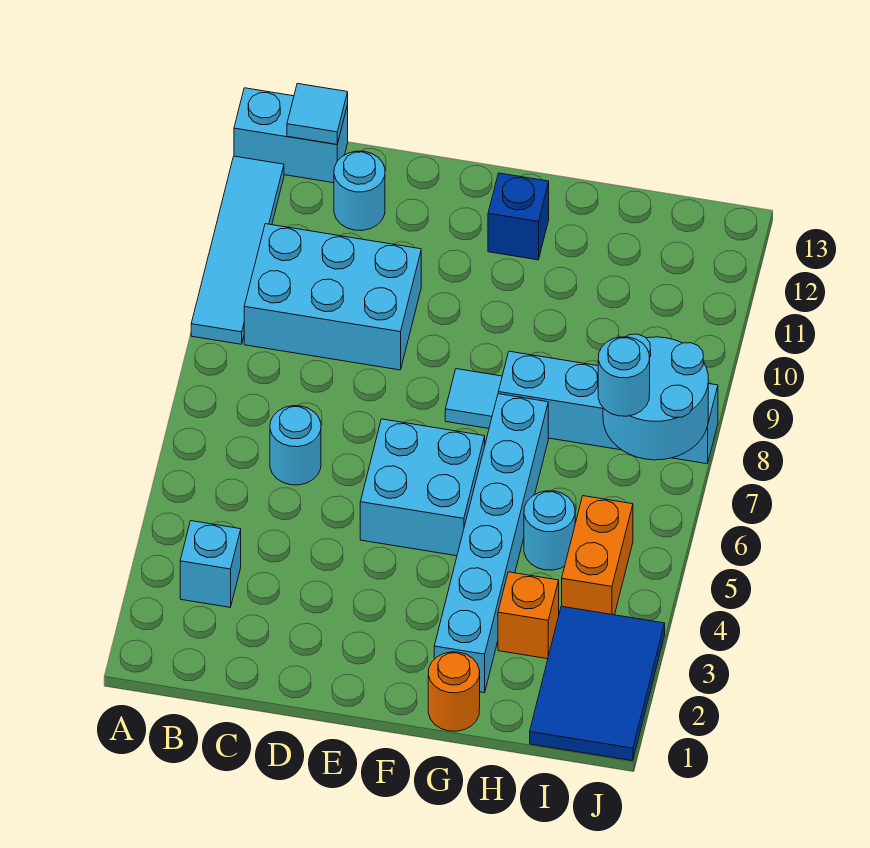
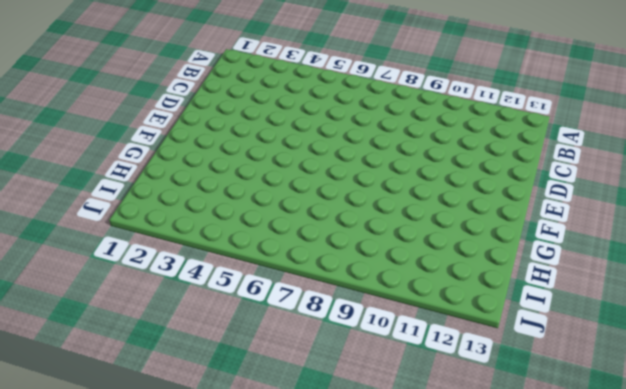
none -> cyan 1x4 tile [191,156,284,344]
none -> cyan 1x2 brick [234,88,348,183]
none -> cyan 1x1 brick [180,521,241,607]

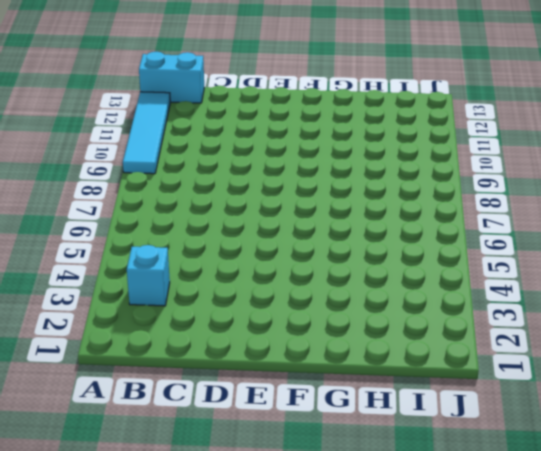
none -> cyan 2x3 brick [244,224,421,370]
none -> cyan 1x1 round brick [270,406,321,485]
none -> cyan 1x1 round brick [334,151,385,231]

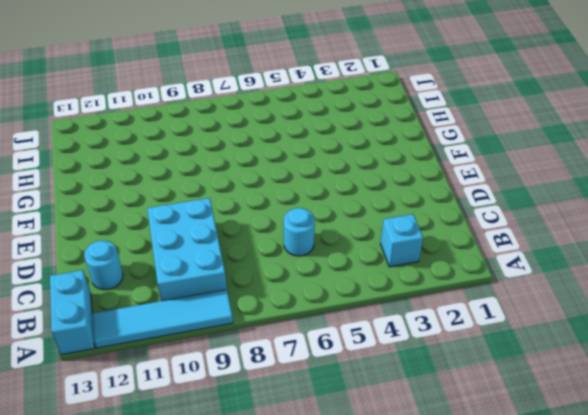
none -> cyan 2x2 brick [360,419,485,556]
none -> cyan 1x1 tile [445,369,502,428]
none -> blue 1x1 brick [488,173,549,260]

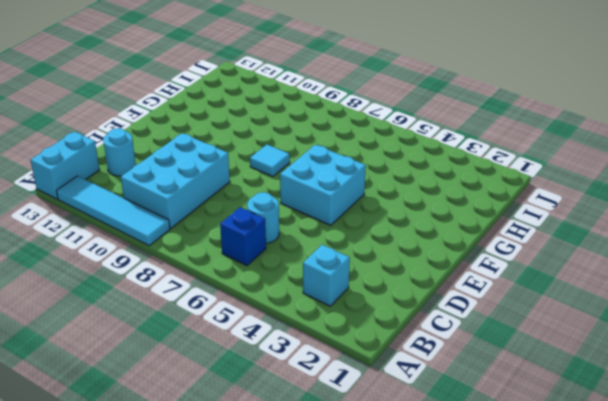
blue 1x1 brick [220,207,266,266] -> blue 1x1 brick moved to [488,173,549,260]
none -> orange 1x1 round brick [428,652,480,731]
none -> cyan 1x6 brick [434,394,548,693]
none -> cyan 1x4 brick [498,351,718,464]

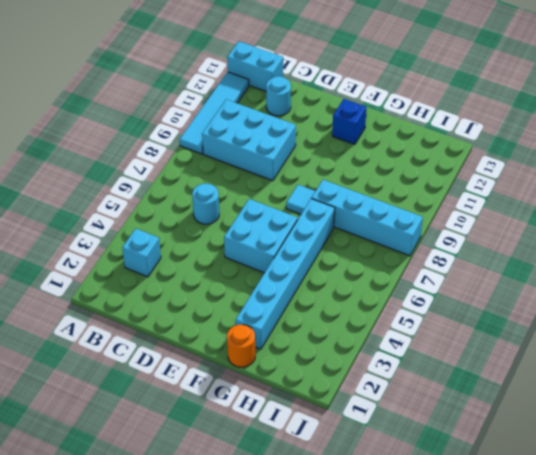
none -> orange 1x1 brick [498,572,559,659]
none -> cyan 1x1 round brick [524,491,575,570]
none -> blue 2x3 tile [530,606,665,761]

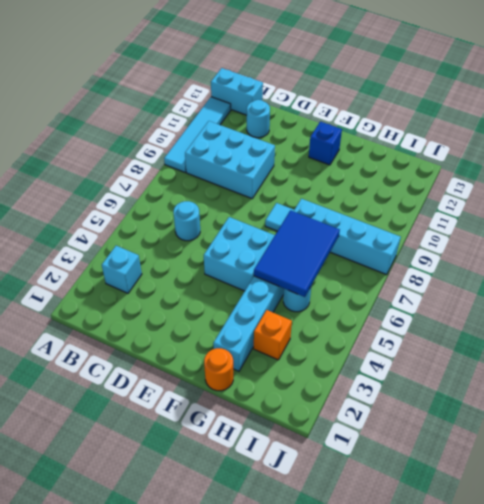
blue 2x3 tile [254,210,340,297] -> blue 2x3 tile moved to [530,606,665,761]
none -> orange 1x2 brick [562,496,633,615]
none -> cyan 1x1 tile [287,84,348,144]
none -> cyan 2x2 round brick [603,334,708,460]

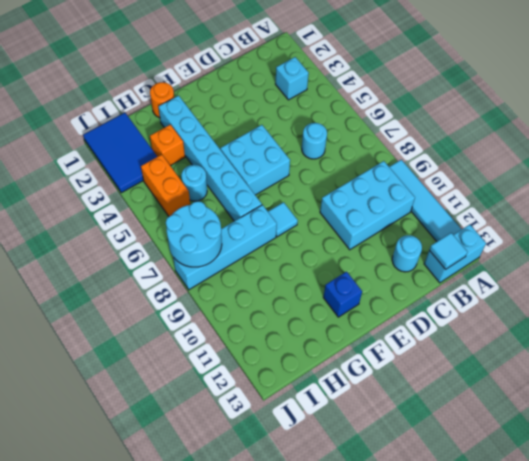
none -> cyan 1x1 round brick [598,337,650,416]

